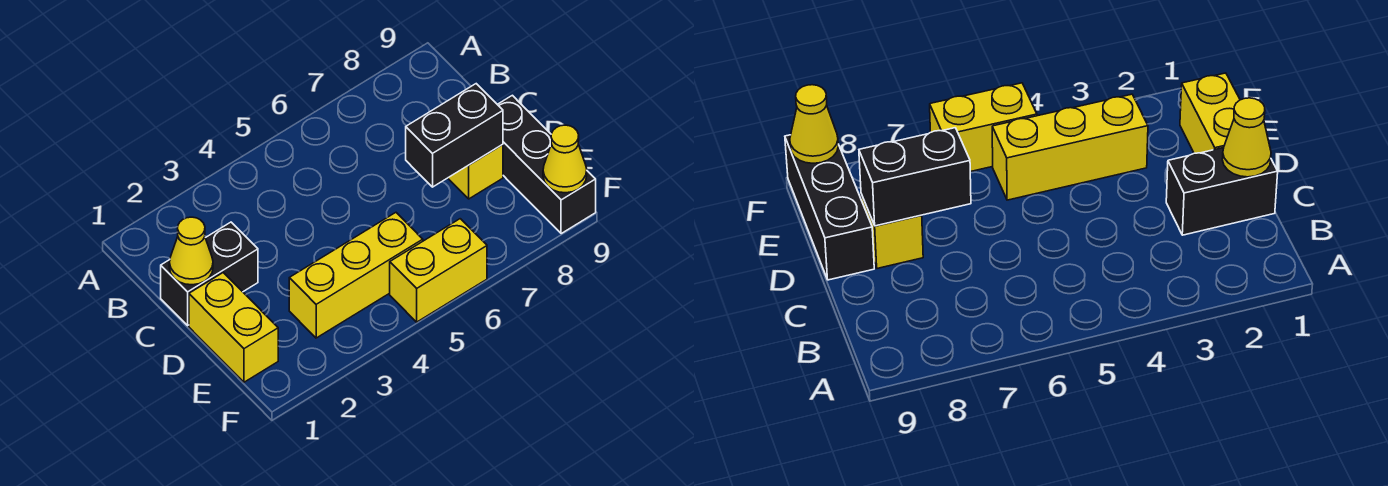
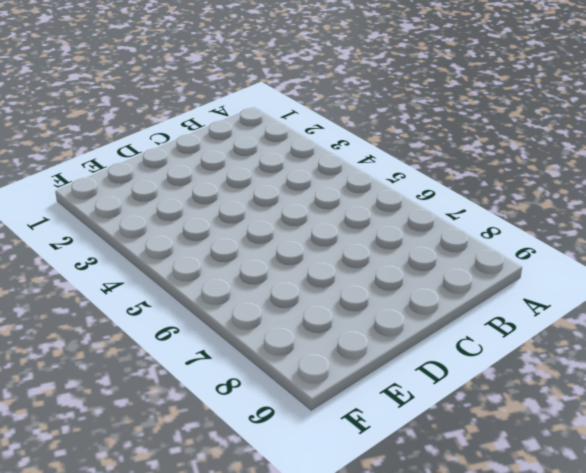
none -> black 1x2 brick [161,222,258,325]
none -> yellow 1x2 brick [189,273,278,382]

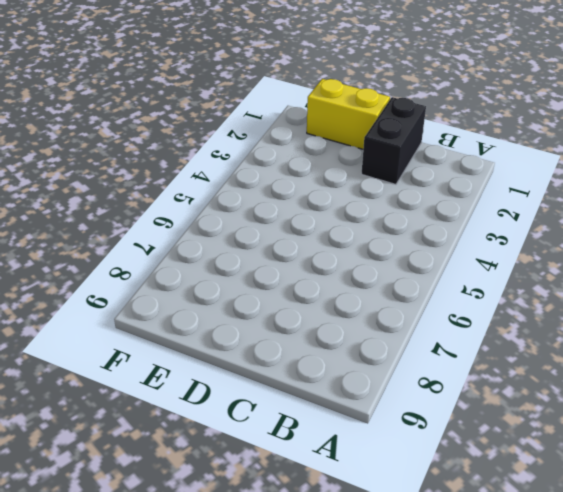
none -> yellow 1x1 brick [448,145,503,199]
none -> black 1x3 brick [497,95,596,234]

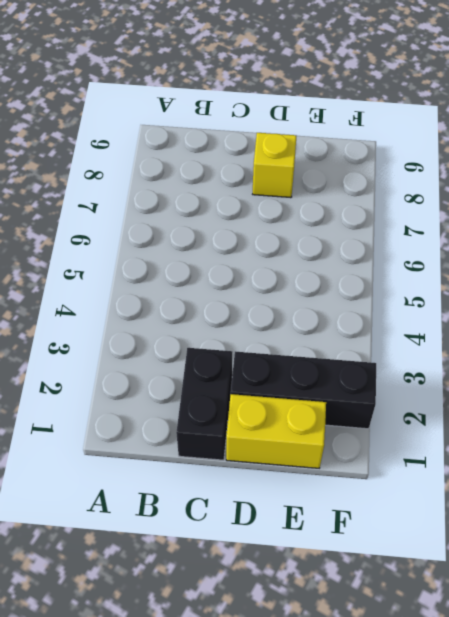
black 1x3 brick [231,351,376,429] -> black 1x3 brick moved to [497,95,596,234]
none -> yellow 1x3 brick [289,213,423,338]
none -> yellow 1x2 brick [390,219,487,322]

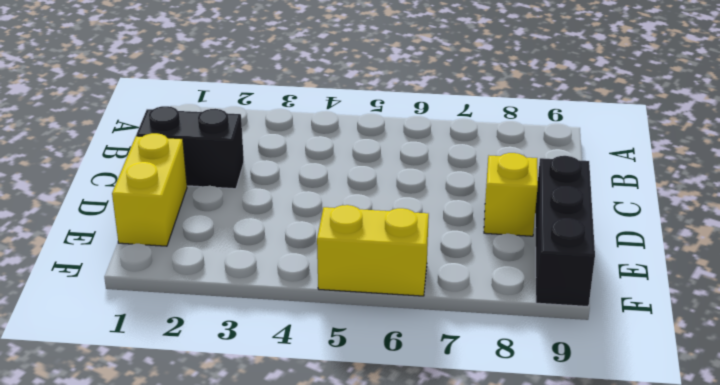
none -> yellow 1x3 brick [289,213,423,338]
none -> yellow 1x1 cone [169,217,213,285]

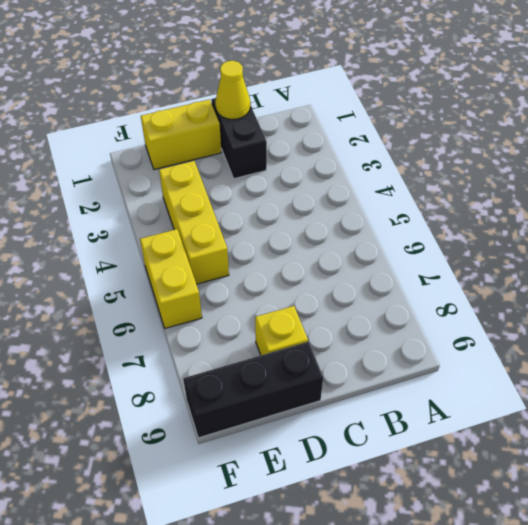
none -> black 1x2 brick [406,84,503,187]
none -> yellow 1x1 cone [543,125,587,193]

